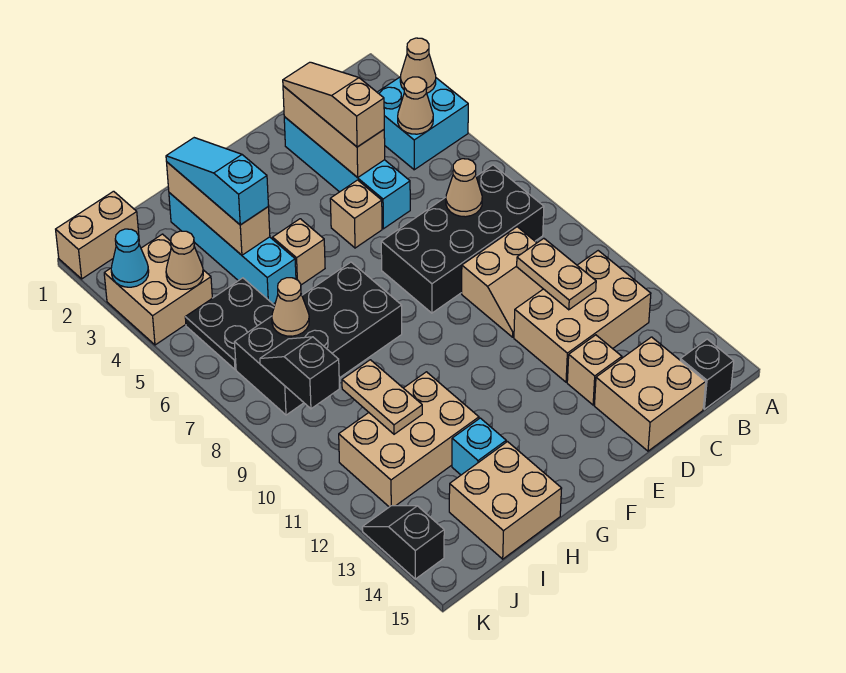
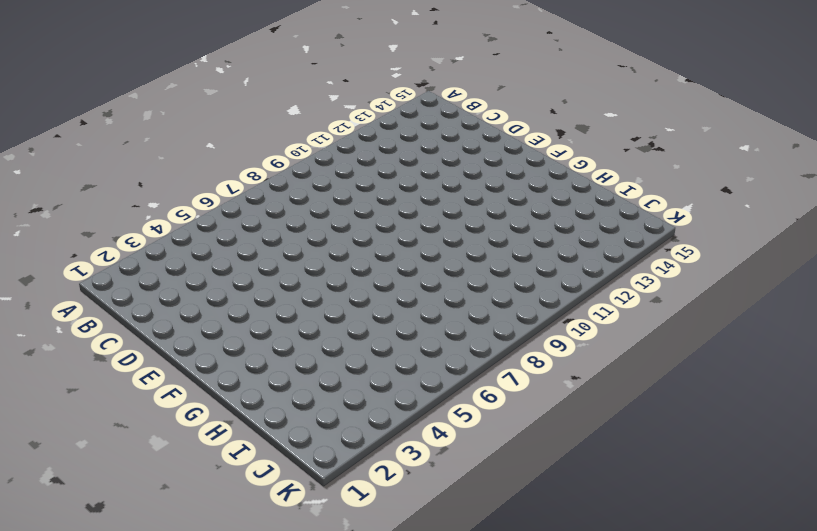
none -> cyan 2x2 brick [377,77,468,170]
none -> black 2x4 brick [381,165,544,313]
none -> tan 2x3 brick [514,251,651,382]
none -> black 1x1 brick [680,339,734,409]

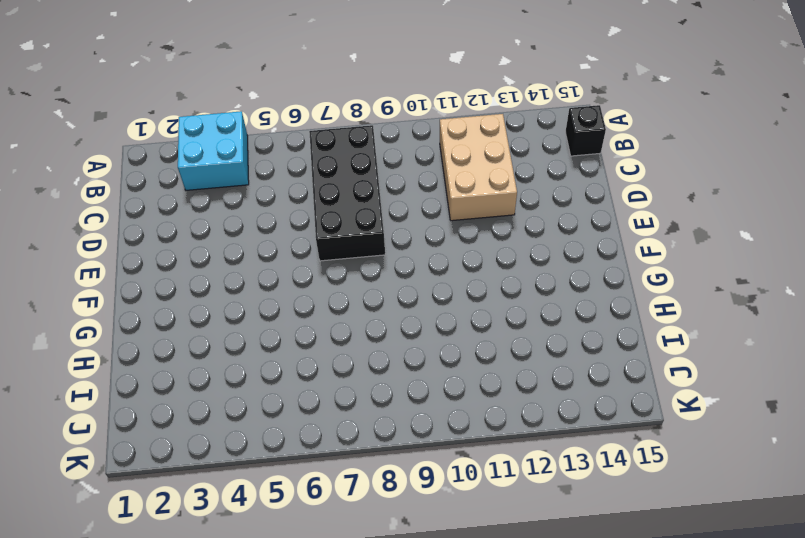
none -> tan 2x2 slope [462,227,543,337]
none -> tan 2x2 brick [594,337,706,451]
none -> cyan 1x4 brick [284,117,410,229]
none -> tan 1x1 brick [567,335,622,405]

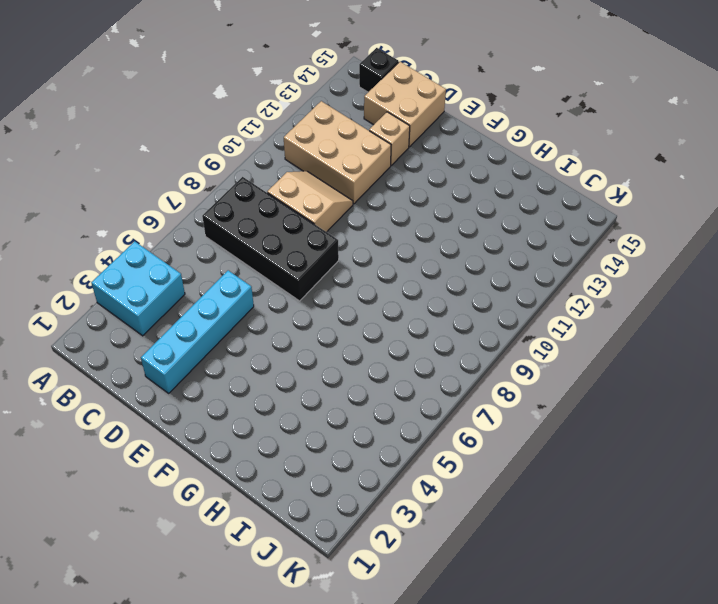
none -> tan 1x1 brick [330,180,382,248]
none -> tan 1x1 brick [273,219,325,285]
none -> black 2x4 brick [235,262,402,415]
none -> cyan 1x4 brick [169,193,296,304]

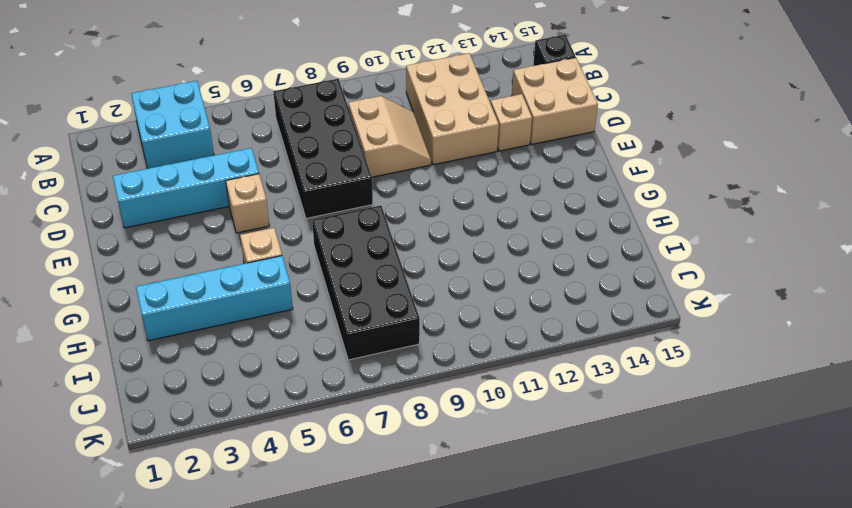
none -> tan 2x3 brick [339,372,479,507]
none -> cyan 1x1 brick [452,418,506,475]
none -> tan 2x2 brick [449,442,562,559]
none -> black 2x2 plate [185,278,275,369]

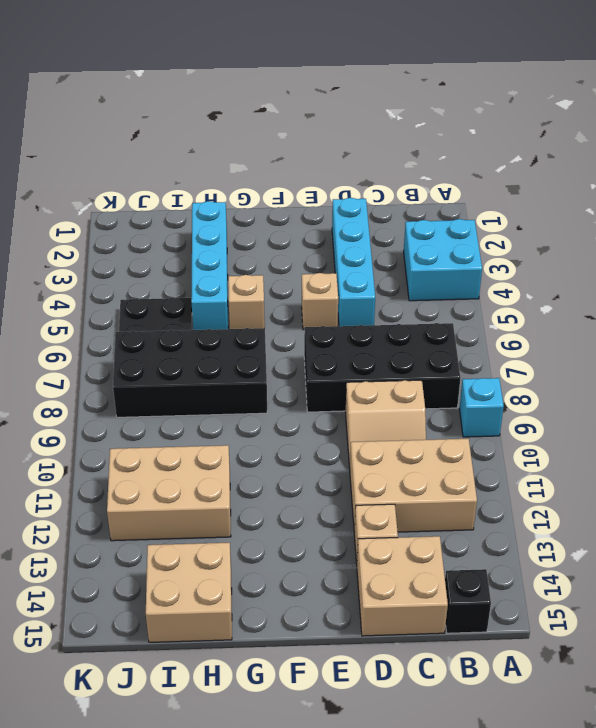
cyan 1x1 brick [459,378,504,437] -> cyan 1x1 brick moved to [452,418,506,475]
none -> tan 1x2 brick [56,191,139,279]
none -> tan 2x2 brick [104,234,212,345]
none -> black 1x2 slope [362,506,444,579]
none -> tan 1x1 cone [400,38,436,93]

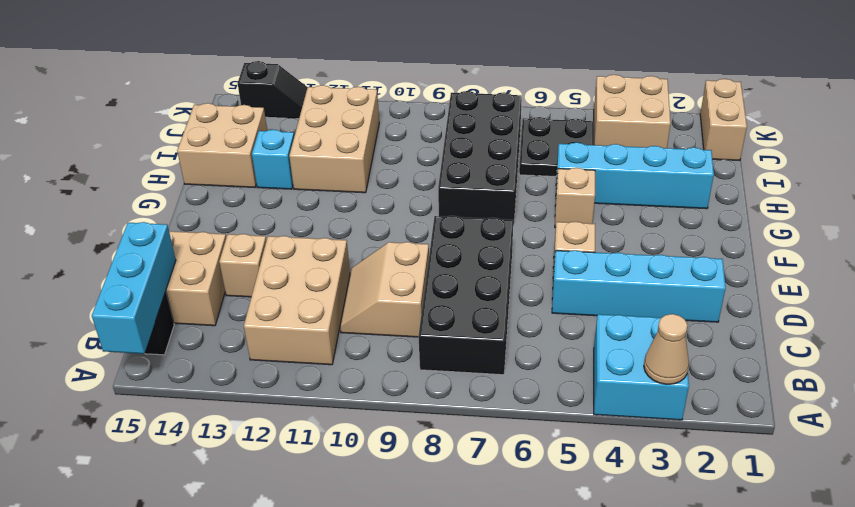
cyan 1x3 brick [92,222,176,354] -> none
none -> tan 1x1 cone [398,77,433,134]
none -> tan 1x1 cone [446,159,482,217]
none -> tan 1x2 plate [517,238,596,310]
none -> tan 1x3 brick [283,86,385,178]

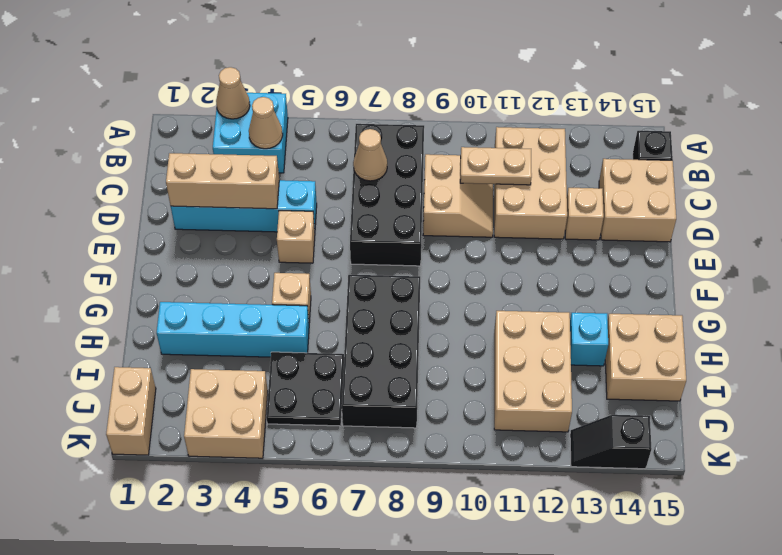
none -> tan 1x3 brick [167,162,270,255]
none -> tan 1x1 cone [272,278,309,336]
none -> tan 1x2 plate [342,360,422,434]
none -> tan 1x1 cone [166,231,203,289]

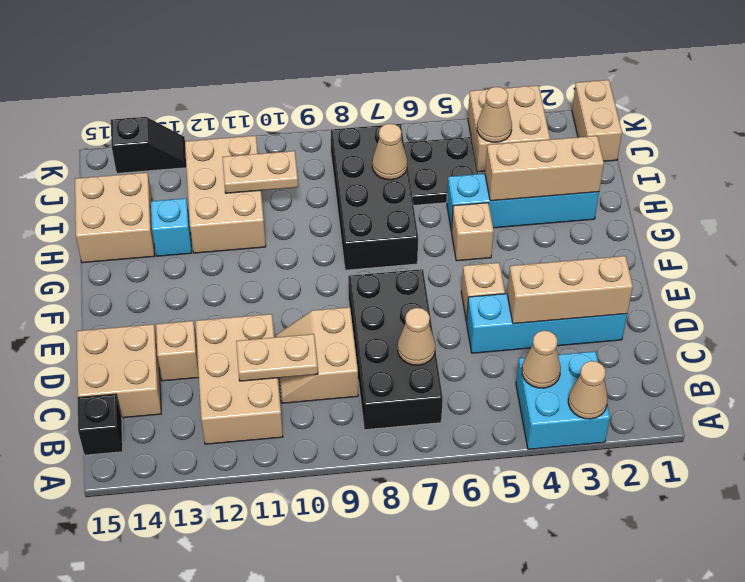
none -> black 1x2 slope [260,337,339,409]
none -> cyan 1x1 cone [111,229,149,287]
none -> tan 1x3 slope [283,62,384,147]
none -> cyan 1x3 slope [166,138,268,225]

